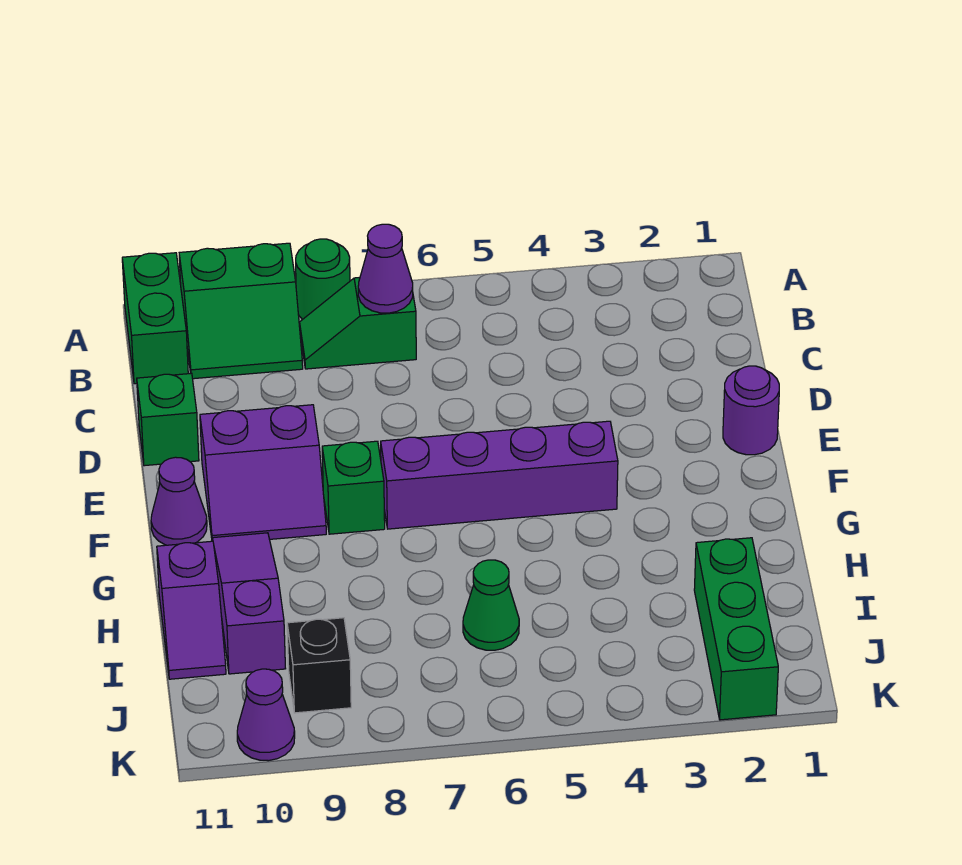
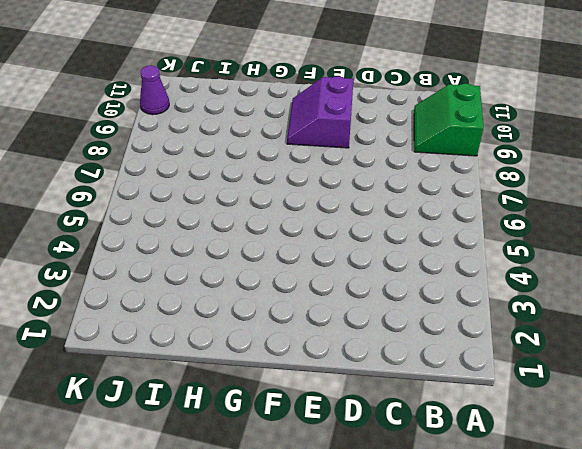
none -> green 1x1 round brick [296,239,350,320]
none -> green 1x2 brick [122,253,188,384]
none -> green 1x2 slope [300,277,416,369]

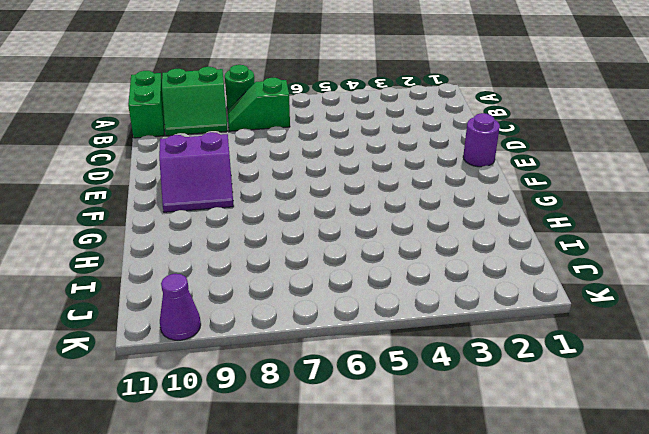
none -> green 1x1 brick [137,373,199,466]
none -> purple 1x4 brick [381,421,618,529]
none -> green 1x1 brick [322,441,385,534]

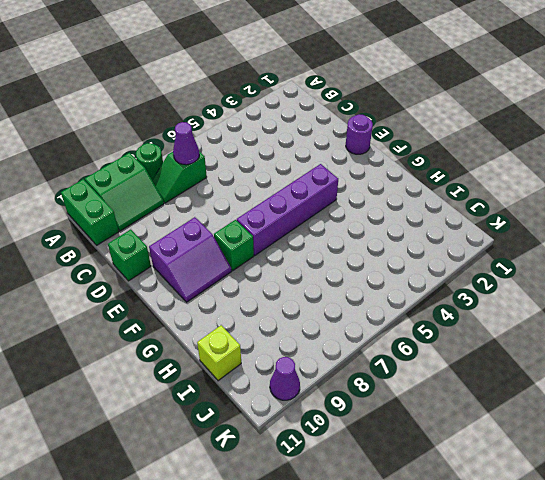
lime 1x1 brick [197,325,241,381] -> purple 1x2 slope [157,541,226,679]
none -> purple 1x1 cone [151,457,207,545]
none -> purple 1x3 slope [212,533,286,674]
none -> green 1x3 brick [694,538,778,720]

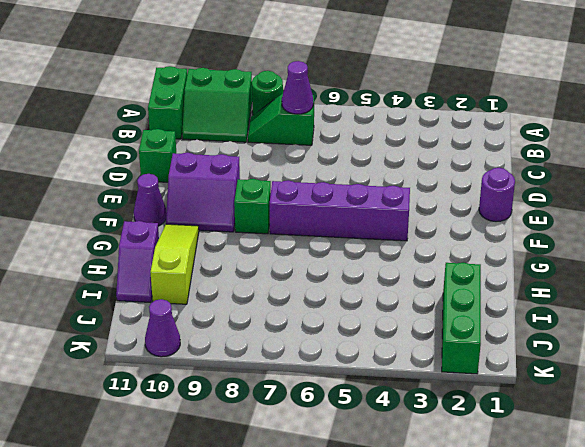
lime 1x3 slope [150,224,199,304] -> purple 1x3 slope [212,533,286,674]
none -> green 1x1 cone [463,560,519,650]
none -> black 1x1 brick [287,618,351,713]

